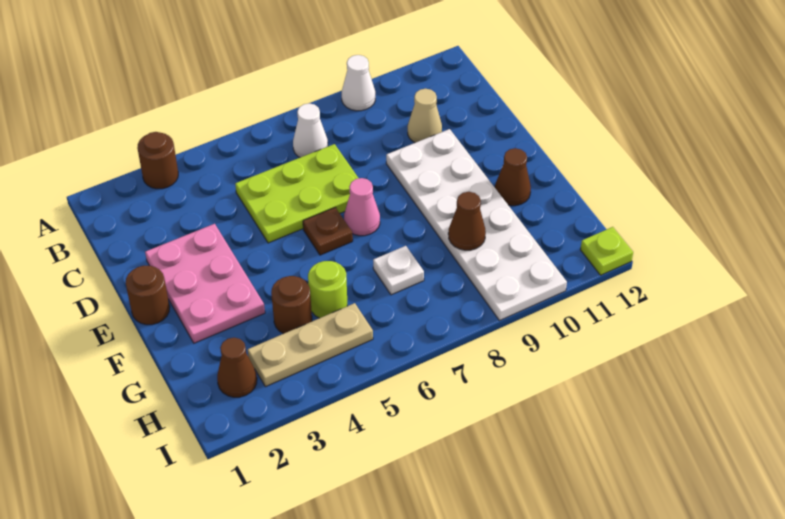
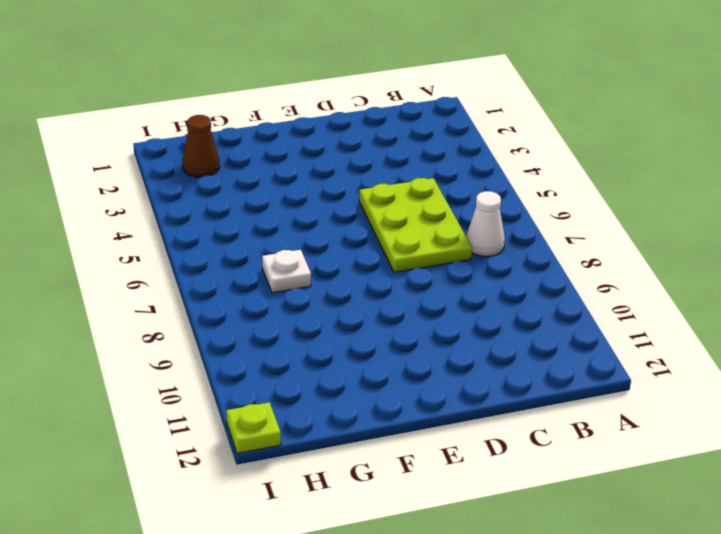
none -> brown 1x1 round brick [137,132,178,189]
none -> white 1x1 cone [342,55,375,111]
none -> tan 1x1 cone [408,89,442,143]

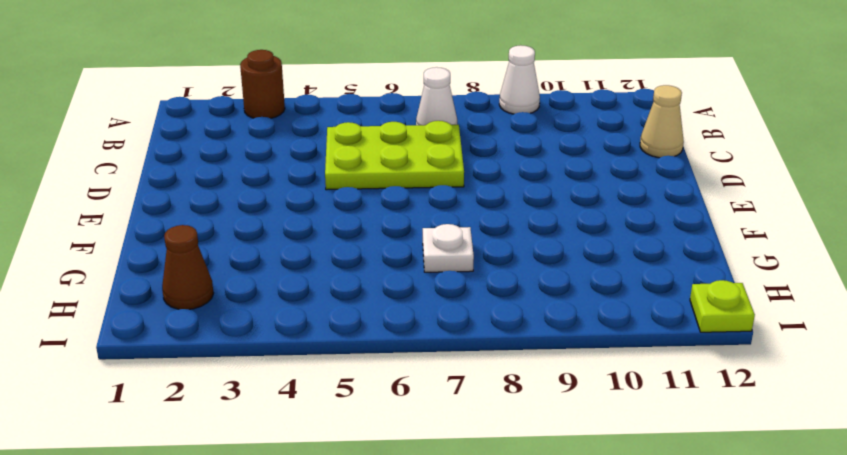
tan 1x1 cone [640,85,684,158] -> tan 1x1 cone moved to [408,89,442,143]
none -> pink 2x3 plate [145,224,265,343]
none -> white 2x6 plate [386,129,567,320]
none -> brown 1x1 round brick [126,266,170,325]

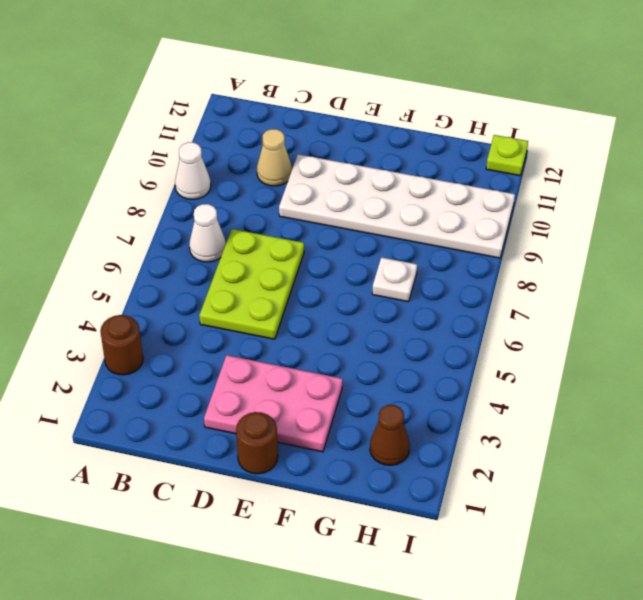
none -> brown 1x1 plate [303,207,353,255]
none -> pink 1x1 cone [344,178,380,236]
none -> brown 1x1 cone [495,148,531,206]

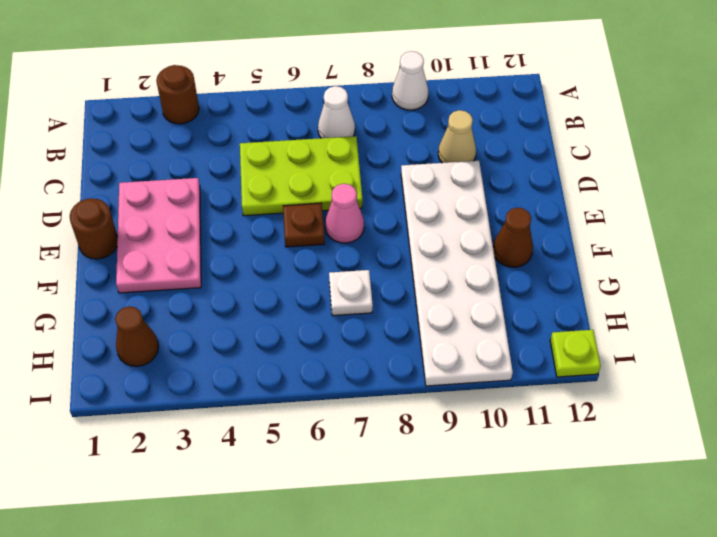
none -> brown 1x1 round brick [271,276,312,334]
none -> lime 1x1 round brick [308,261,347,318]
none -> tan 1x3 plate [248,303,373,387]

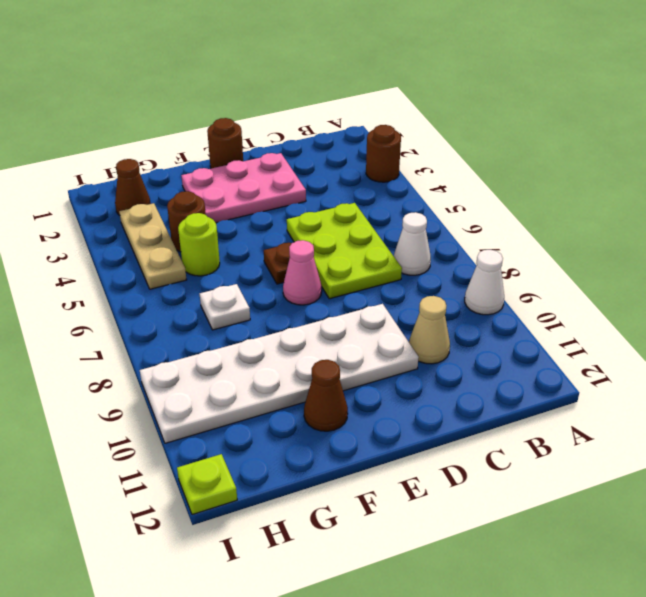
none -> brown 1x1 cone [448,192,486,250]

